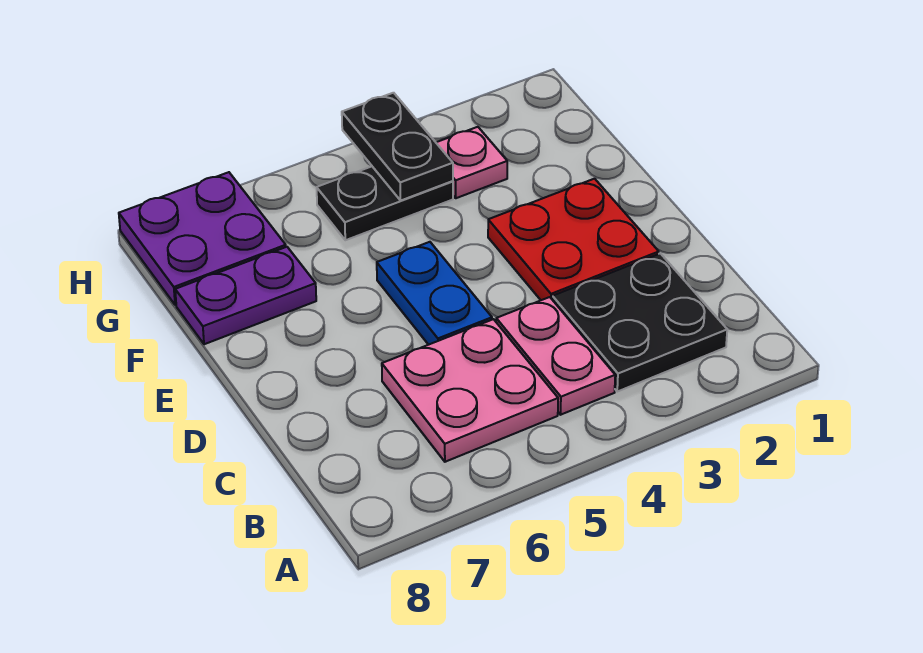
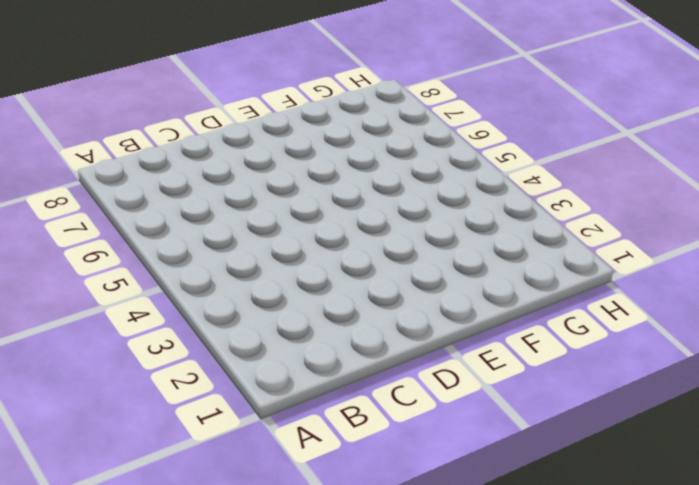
none -> black 2x2 plate [552,253,727,392]
none -> pink 1x2 plate [496,297,615,415]

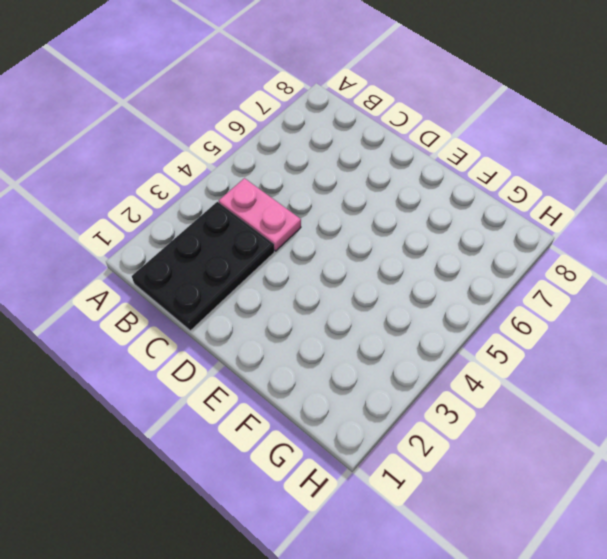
black 2x3 plate [132,202,274,331] -> black 2x2 plate [552,253,727,392]
none -> pink 2x2 plate [382,319,558,462]
none -> red 2x2 plate [488,179,659,300]

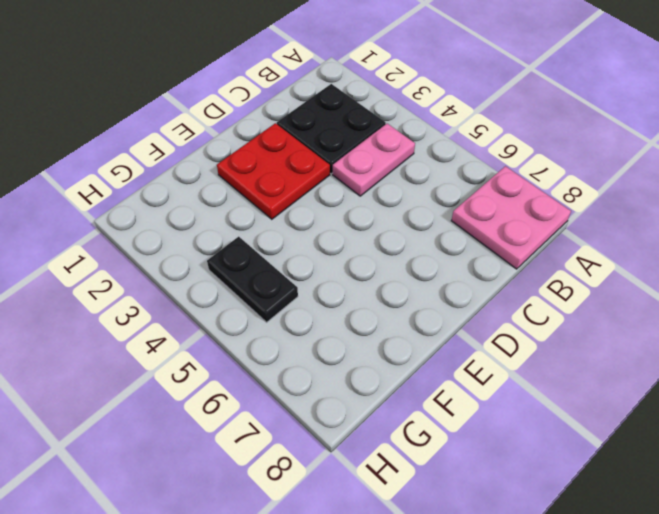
pink 2x2 plate [451,166,571,269] -> pink 2x2 plate moved to [382,319,558,462]
none -> blue 1x2 plate [377,242,492,345]
none -> purple 1x2 plate [175,247,316,344]

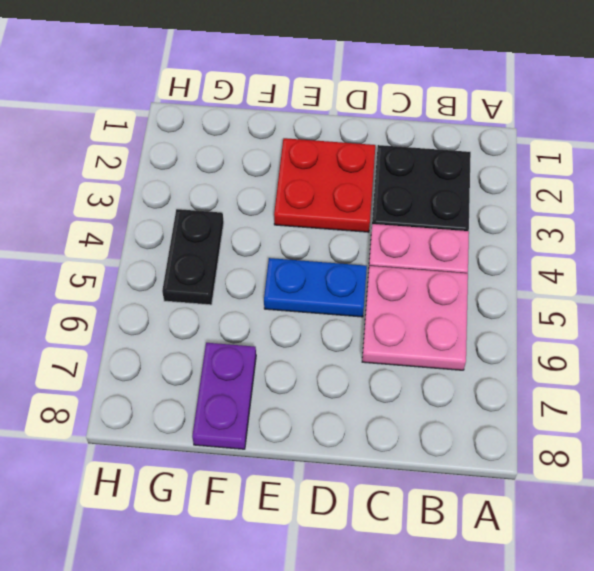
none -> pink 1x1 plate [436,127,507,198]
none -> purple 2x2 plate [119,172,286,305]

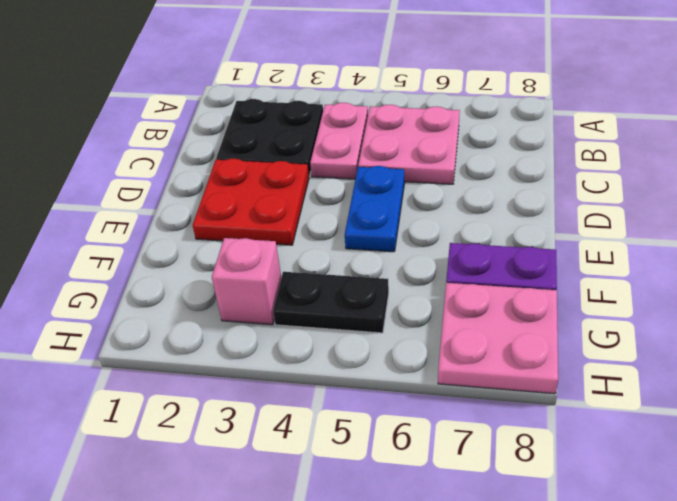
pink 1x1 brick [212,238,281,325] -> pink 1x1 plate [436,127,507,198]
pink 2x2 plate [438,283,558,394] -> purple 2x2 plate [119,172,286,305]
none -> black 1x2 plate [342,93,453,200]

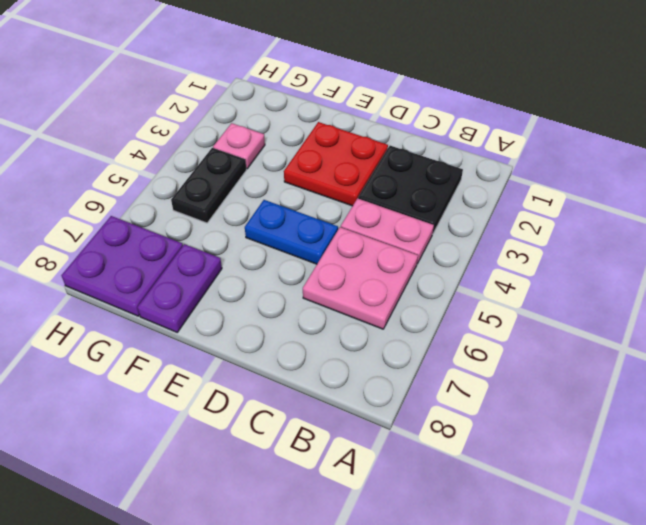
none -> black 1x2 plate [342,93,453,200]

